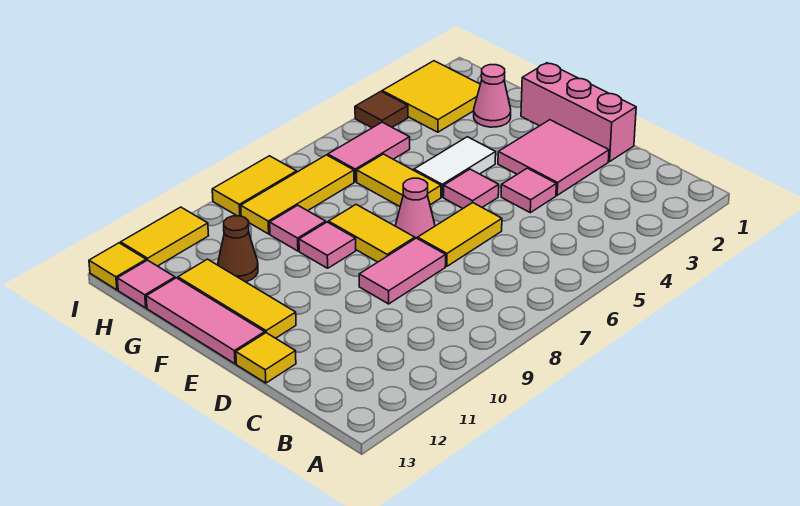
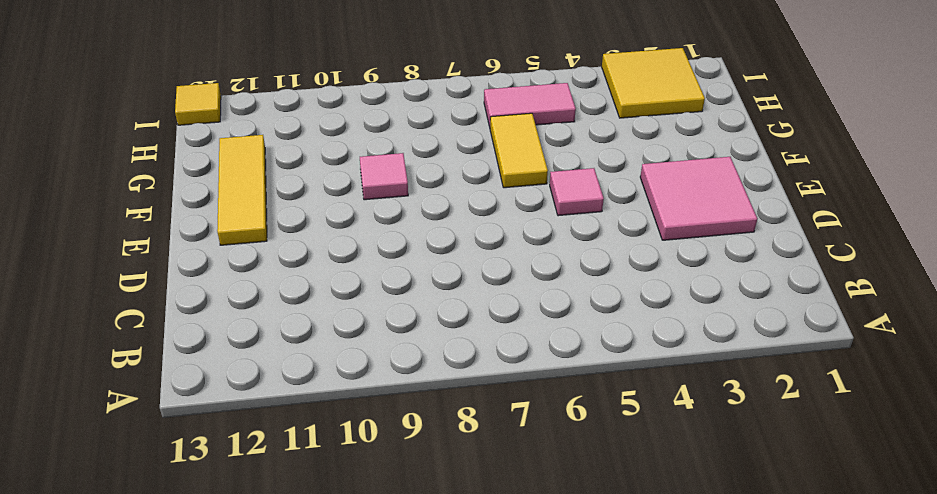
none -> pink 1x3 brick [521,63,636,162]
none -> pink 1x1 tile [501,168,556,213]
none -> yellow 1x2 tile [418,203,502,266]

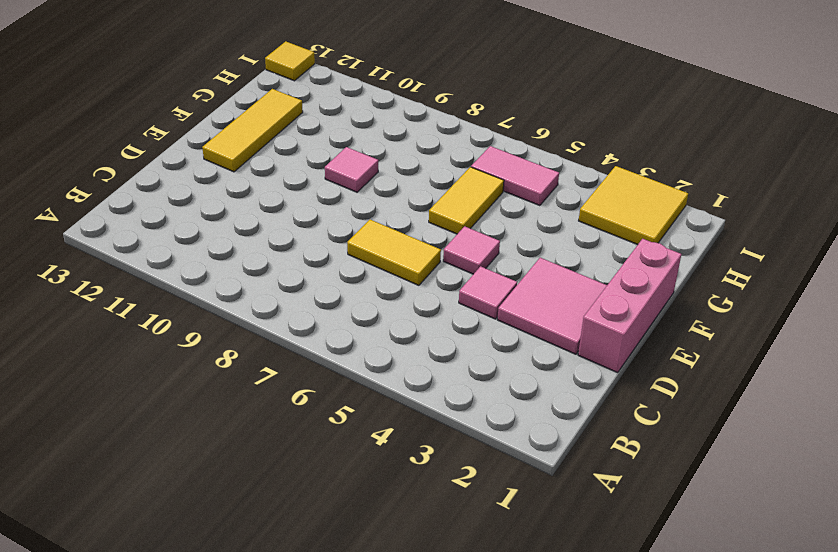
none -> pink 1x2 tile [359,238,446,304]
none -> yellow 1x1 tile [236,333,296,383]
none -> pink 1x1 cone [396,178,435,239]

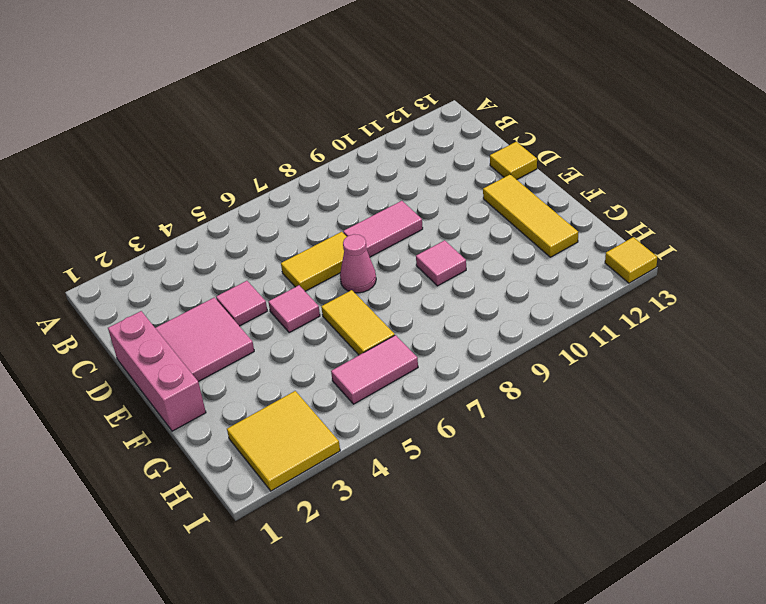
none -> yellow 1x2 tile [329,205,415,262]
none -> pink 1x3 tile [146,278,265,364]
none -> white 1x2 tile [414,137,496,197]

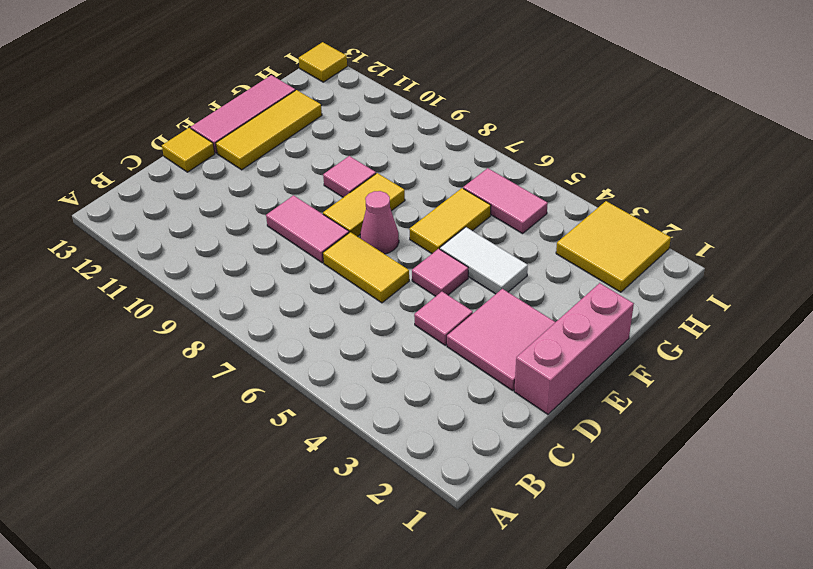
none -> pink 1x1 cone [474,65,511,127]
none -> pink 1x1 tile [270,205,326,251]
none -> brown 1x1 cone [218,216,258,282]

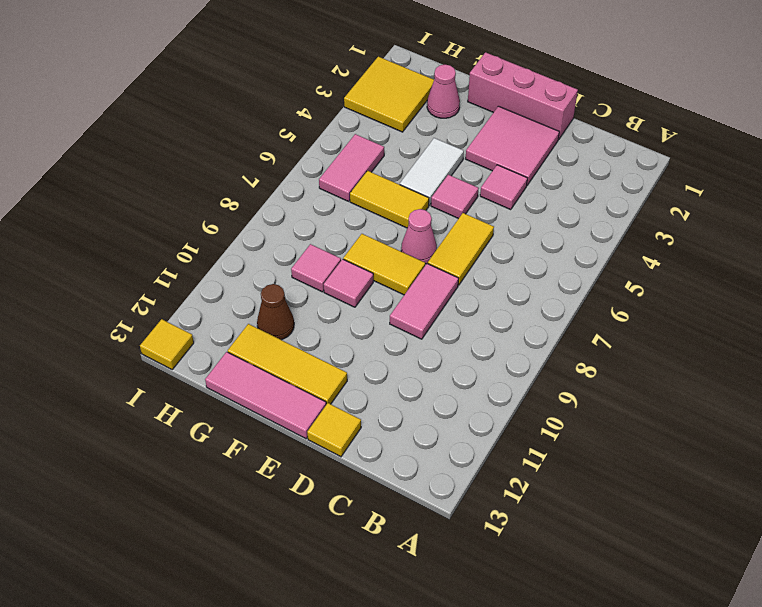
none -> yellow 1x3 tile [241,155,354,234]
none -> pink 1x1 tile [117,260,175,308]
none -> brown 1x1 tile [355,92,408,128]

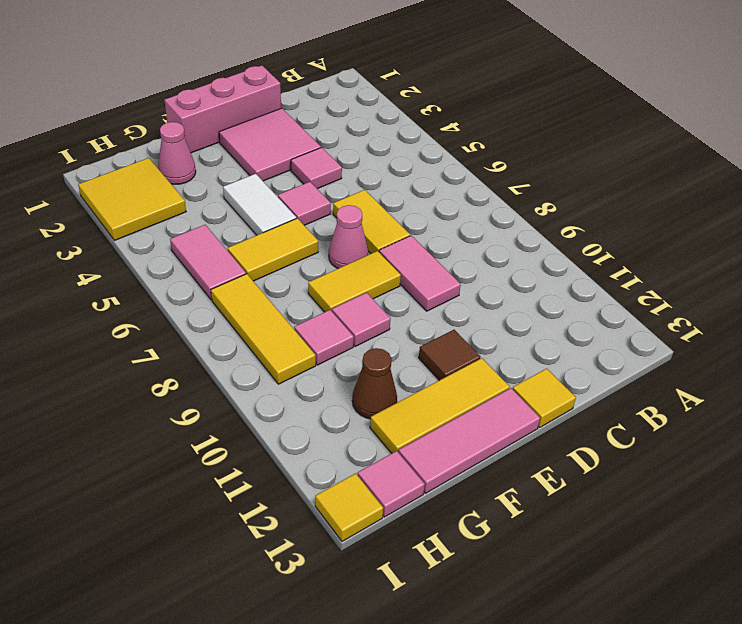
brown 1x1 tile [419,330,480,380] -> brown 1x1 tile moved to [355,92,408,128]
none -> yellow 1x2 tile [212,156,297,216]
none -> yellow 1x2 tile [121,207,209,266]

